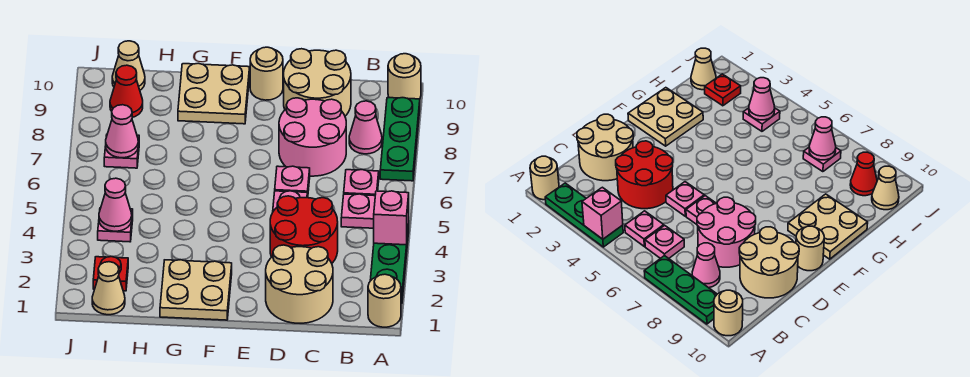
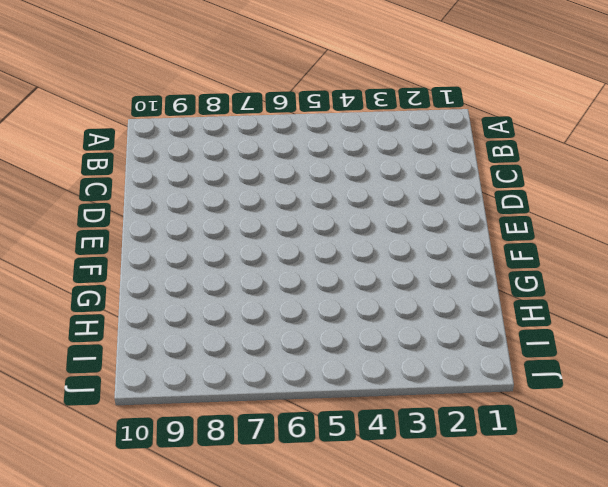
none -> tan 1x1 round brick [368,274,401,327]
none -> green 1x3 plate [370,224,409,304]
none -> green 1x3 plate [380,98,420,181]

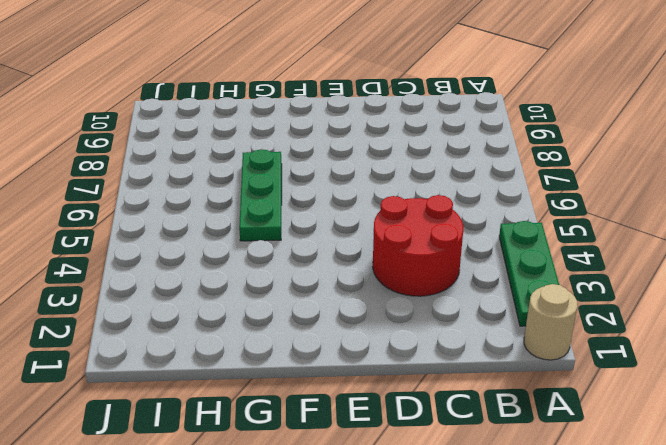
green 1x3 plate [239,149,282,241] -> green 1x3 plate moved to [380,98,420,181]
none -> tan 1x1 round brick [388,54,421,99]
none -> pink 1x1 plate [341,194,375,228]
none -> pink 1x1 plate [344,170,379,196]

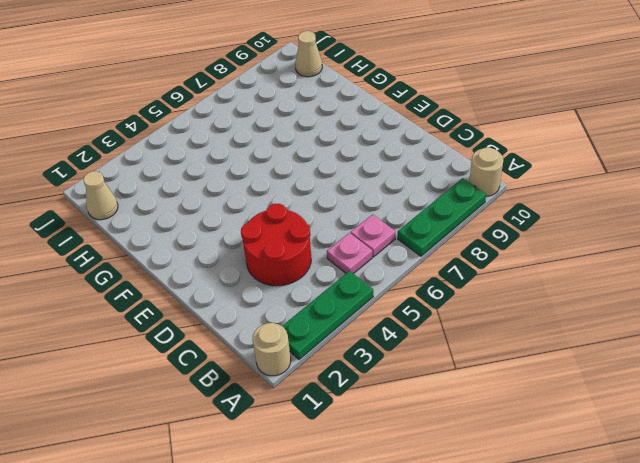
none -> pink 1x1 cone [349,101,382,154]
none -> tan 2x2 round brick [266,245,333,323]
none -> pink 2x2 round brick [279,98,346,176]

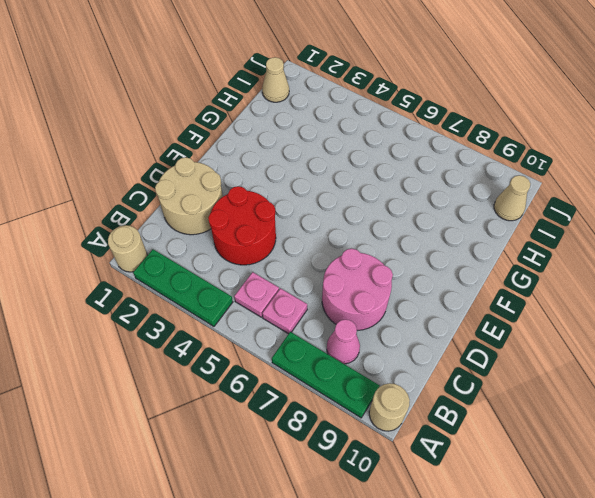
none -> tan 2x2 round brick [284,49,351,116]
none -> pink 1x1 plate [273,191,307,211]
none -> pink 1x1 plate [275,166,310,197]

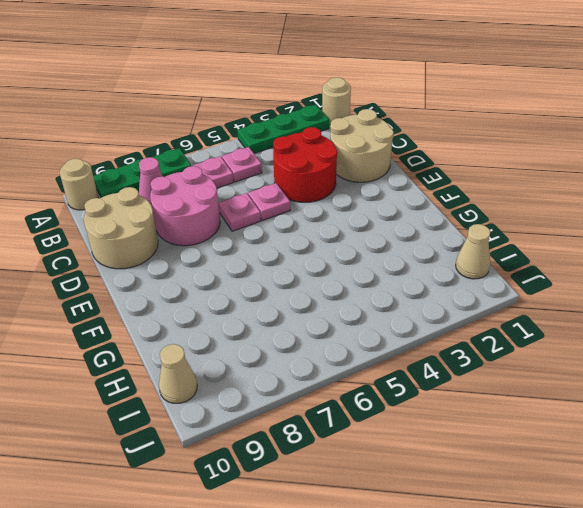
none -> tan 1x1 round brick [250,47,283,100]
none -> tan 2x2 plate [160,260,232,320]
none -> tan 2x2 plate [178,63,250,124]

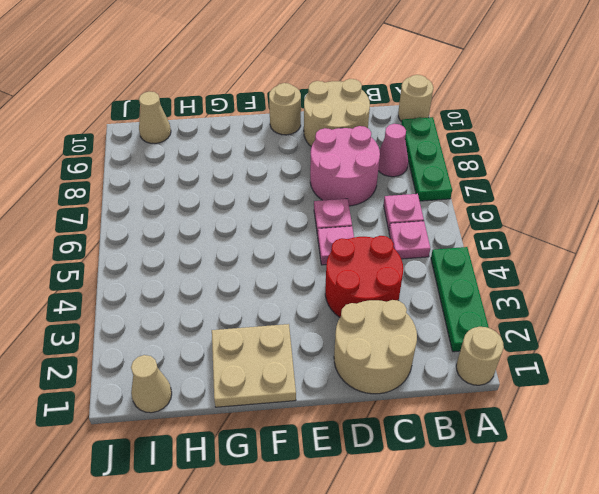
none -> tan 2x2 plate [178,63,250,124]
none -> red 1x1 plate [93,257,128,291]
none -> pink 1x1 plate [98,208,133,242]

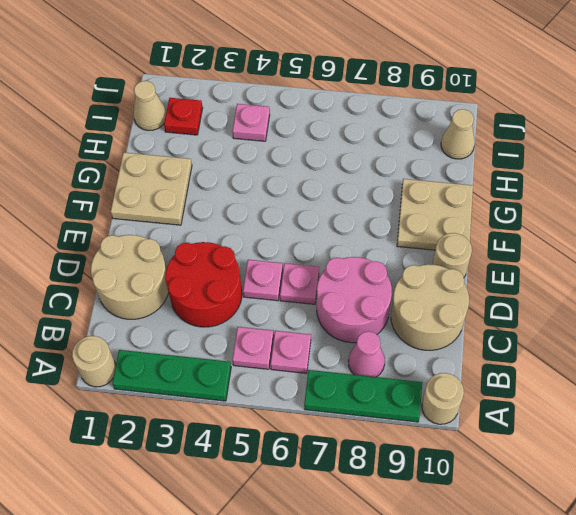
none -> pink 1x1 plate [104,135,139,168]
none -> red 1x1 cone [110,65,143,117]
none -> pink 1x1 brick [374,191,409,245]

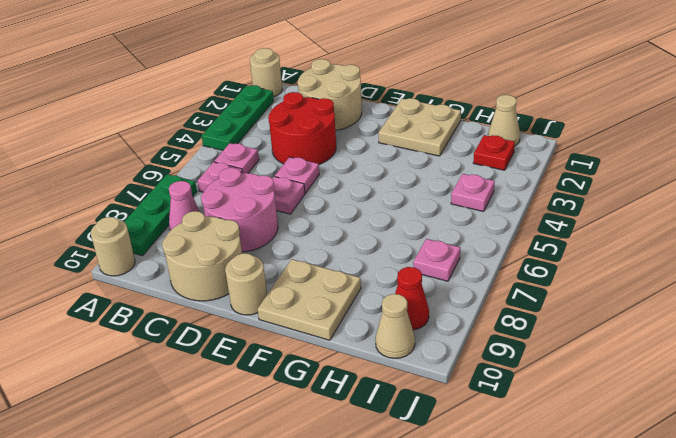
none -> pink 1x1 brick [374,191,409,245]
none -> pink 1x1 cone [99,178,132,231]
none -> pink 1x1 cone [106,105,138,158]

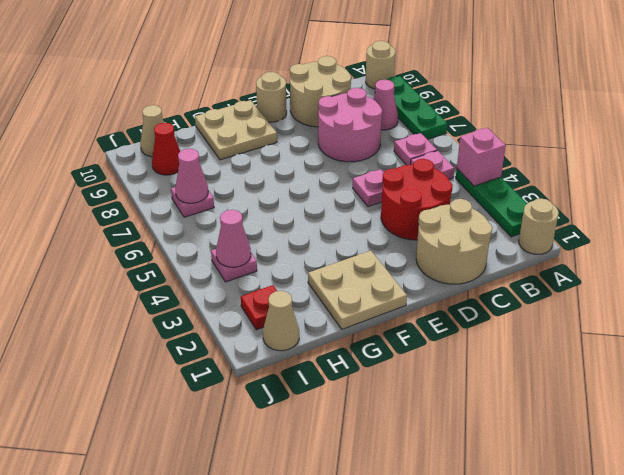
none -> pink 1x1 plate [275,166,310,197]

